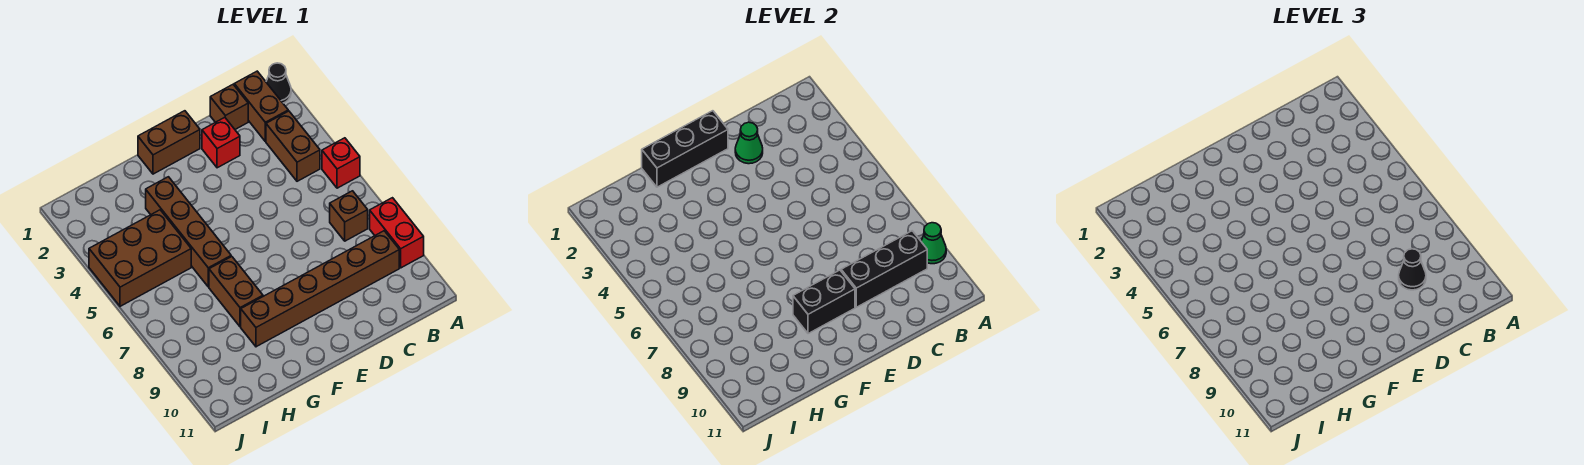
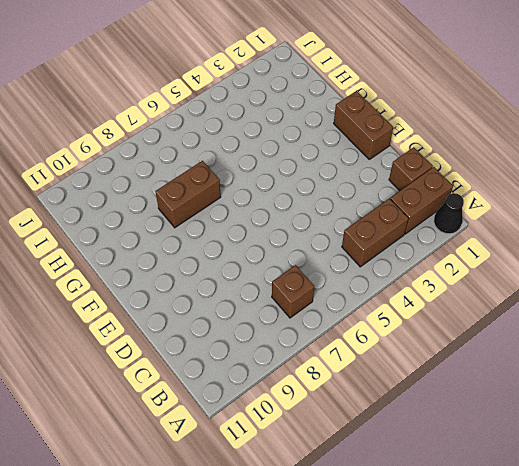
none -> red 1x1 brick [322,138,360,188]
none -> red 1x2 brick [370,198,424,268]
none -> brown 1x6 brick [241,231,399,347]

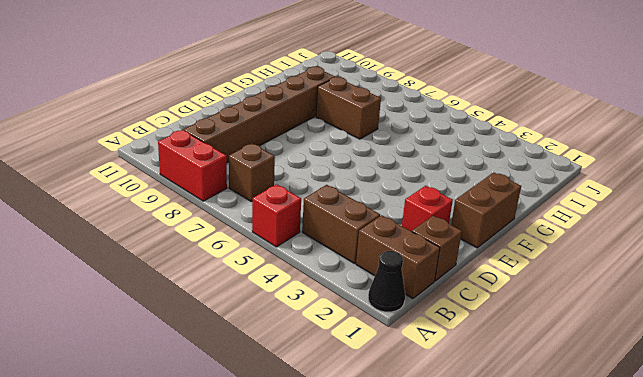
none -> brown 1x4 brick [146,177,231,287]
none -> brown 2x3 brick [89,210,191,306]
none -> green 1x1 cone [921,223,946,264]

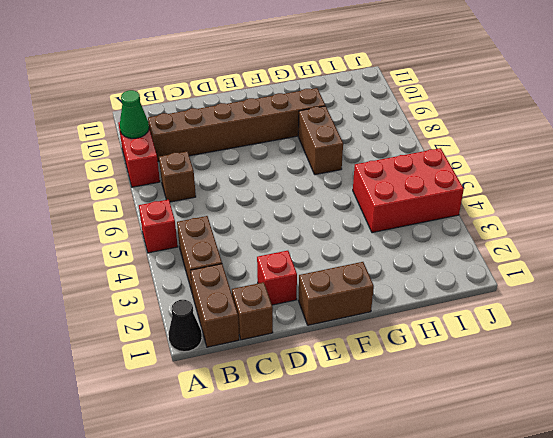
red 2x3 brick [353,148,464,233] -> brown 2x3 brick [89,210,191,306]
none -> brown 1x4 brick [146,177,231,287]
none -> black 1x3 brick [841,231,927,307]
none -> green 1x1 cone [735,122,763,164]

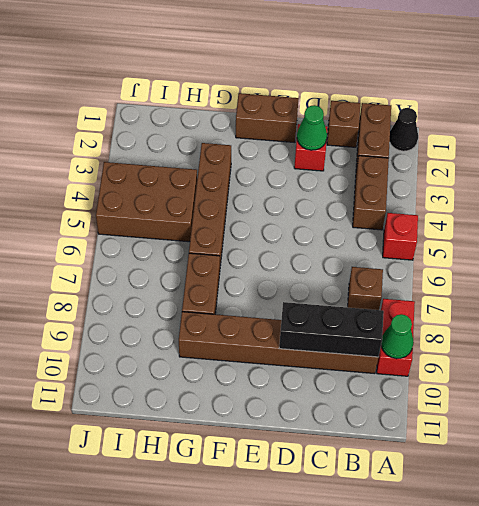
none -> black 1x3 brick [642,111,728,187]
none -> black 1x2 brick [793,270,855,334]
none -> black 1x1 cone [1399,249,1426,290]

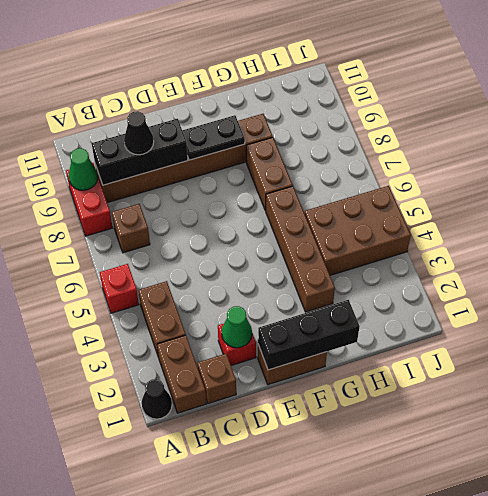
black 1x2 plate [182,115,245,160] -> black 1x2 brick [793,270,855,334]

